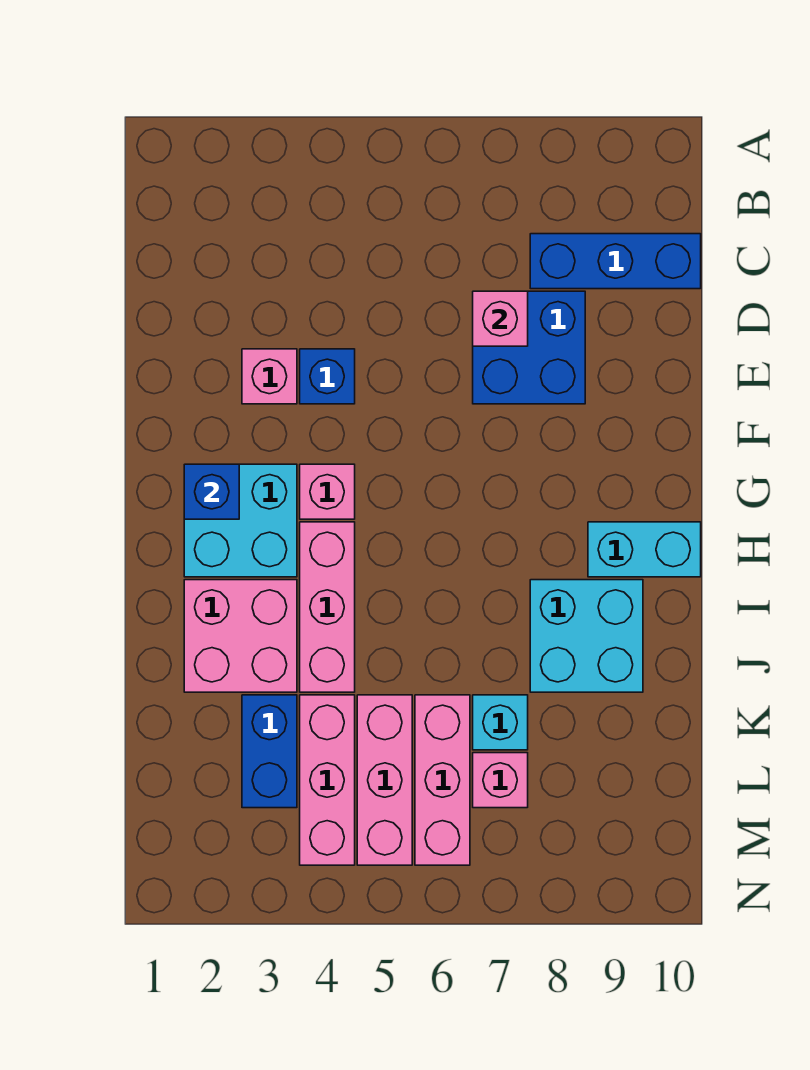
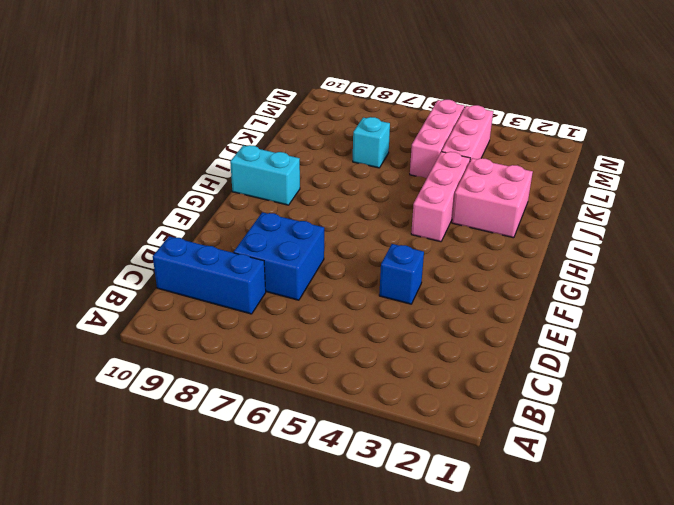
none -> pink 1x1 brick [242,349,297,404]
none -> cyan 2x2 brick [184,464,297,577]
none -> pink 1x1 brick [300,464,355,519]

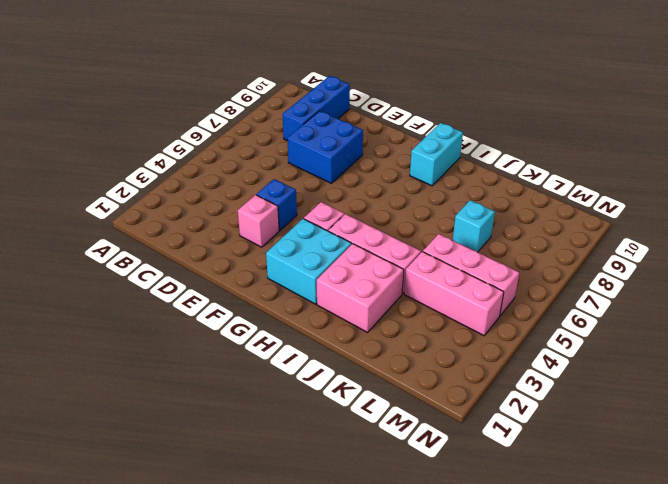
none -> cyan 2x2 brick [530,580,643,692]
none -> blue 1x2 brick [242,695,297,808]
none -> pink 1x3 brick [415,695,470,865]

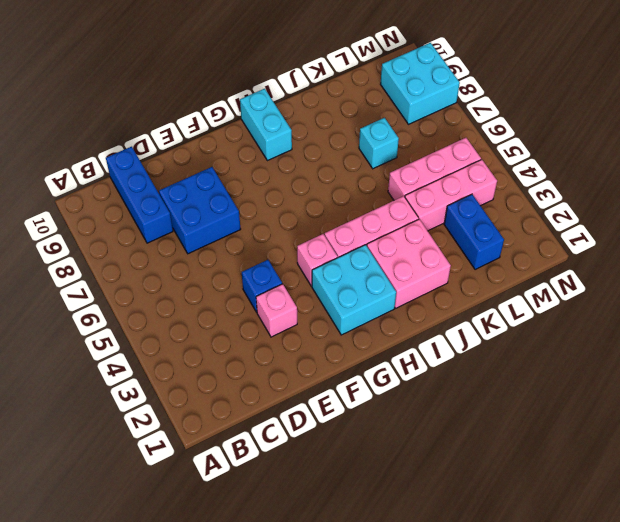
blue 1x2 brick [444,194,504,270] -> blue 1x2 brick turned to [242,695,297,808]
cyan 2x2 brick [380,43,460,124] -> cyan 2x2 brick moved to [530,580,643,692]
none -> pink 1x3 brick [415,695,470,865]
none -> pink 1x1 brick [473,753,528,808]
none -> pink 1x1 brick [473,291,528,346]

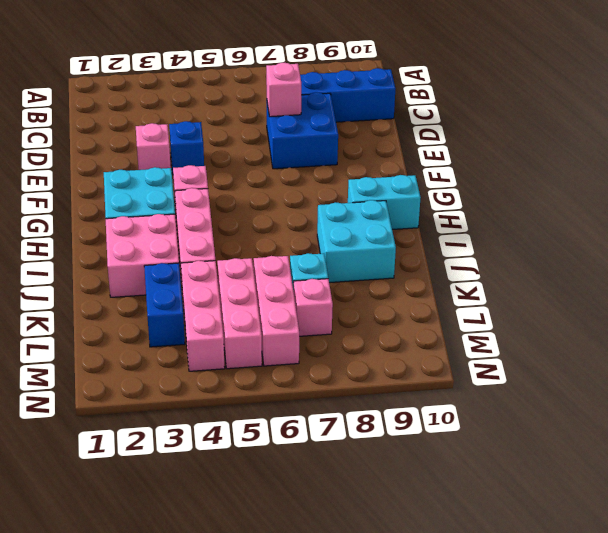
none -> blue 1x1 brick [184,464,239,519]

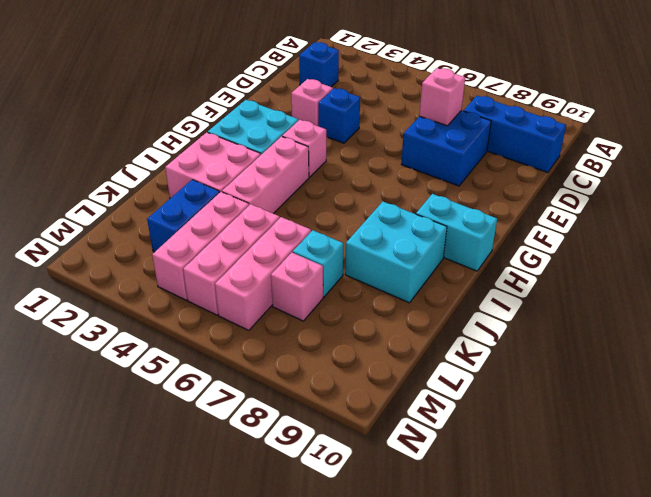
blue 1x1 brick [299,42,339,87] -> blue 1x1 brick moved to [184,464,239,519]

